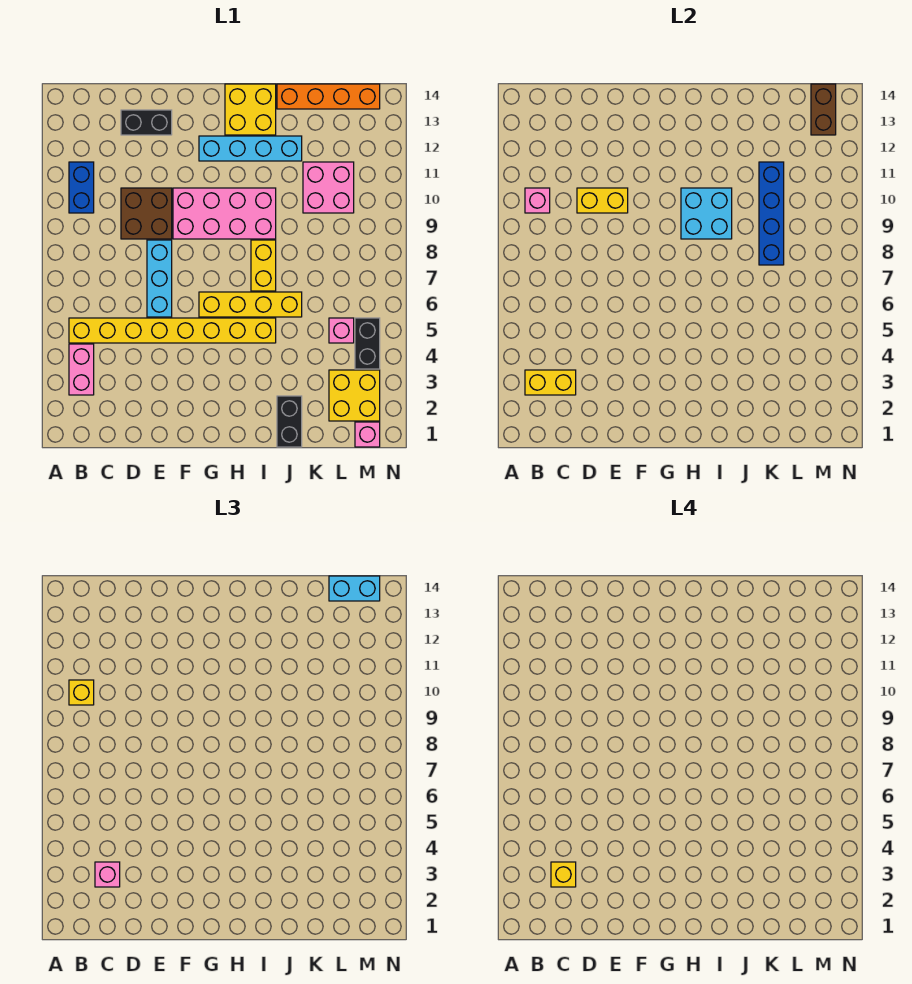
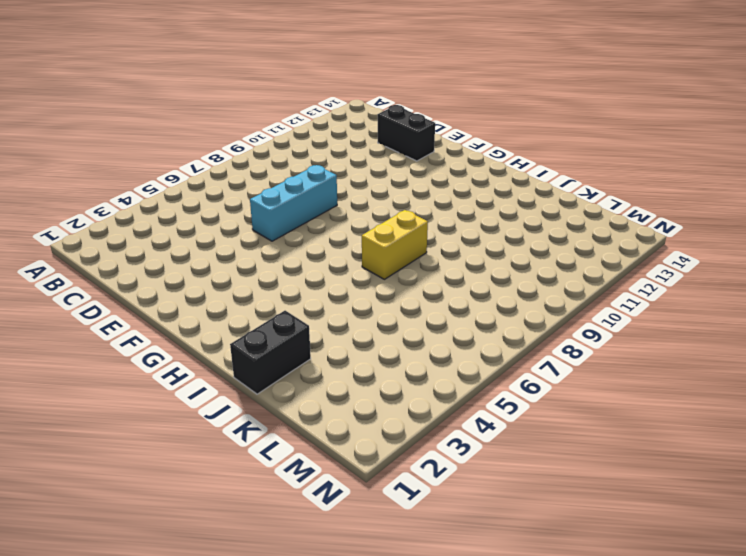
none -> pink 1x2 brick [69,344,94,395]
none -> yellow 1x8 brick [69,318,276,343]
none -> blue 1x2 brick [69,162,94,213]

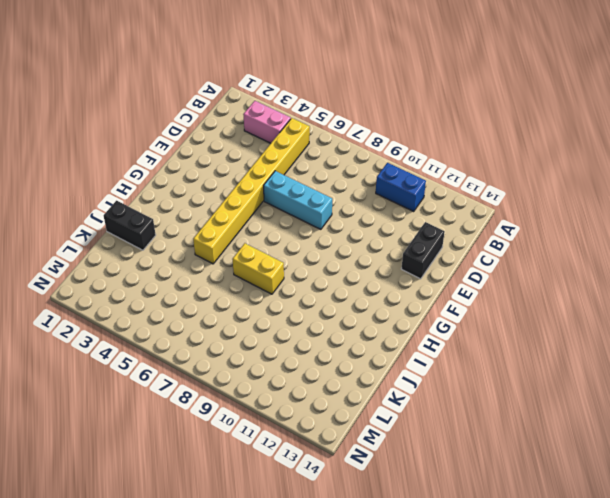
none -> brown 2x2 brick [121,188,172,239]
none -> pink 2x4 brick [173,188,276,239]
none -> yellow 1x4 brick [199,292,302,317]

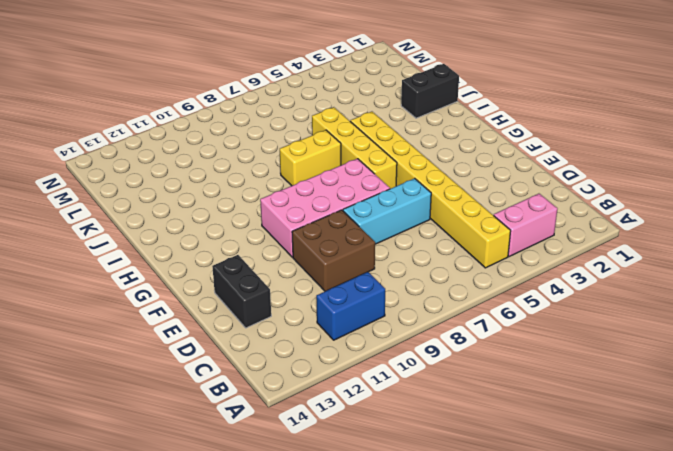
pink 2x4 brick [260,159,390,257] -> pink 2x4 brick turned to [173,188,276,239]
none -> cyan 1x4 brick [199,136,302,161]
none -> yellow 2x2 brick [225,84,276,135]
none -> orange 1x4 brick [277,84,380,109]

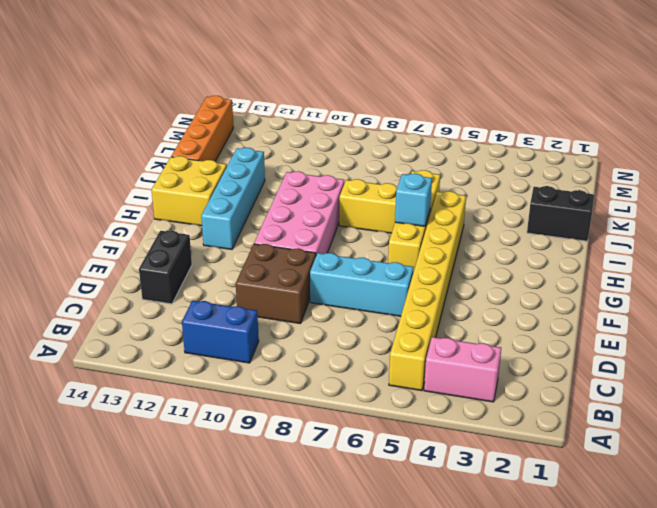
cyan 1x1 brick [395,173,432,226] -> none
none -> pink 2x2 brick [303,162,354,213]
none -> yellow 2x2 brick [329,370,380,421]
none -> pink 1x1 brick [329,318,354,343]

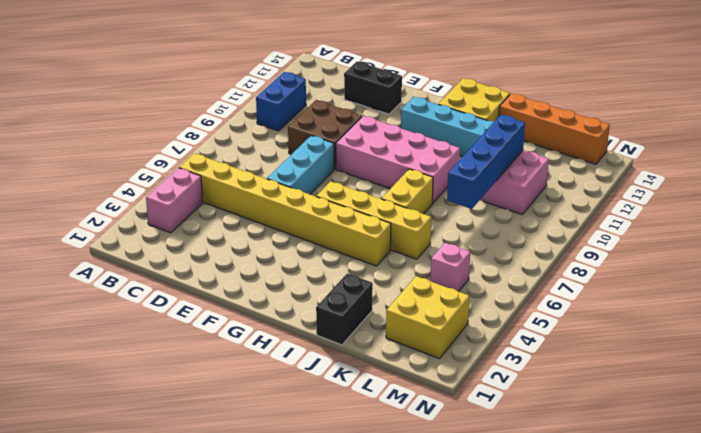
none -> pink 1x1 brick [355,422,380,447]
none -> black 1x2 brick [355,318,380,369]
none -> yellow 1x2 brick [525,370,576,395]

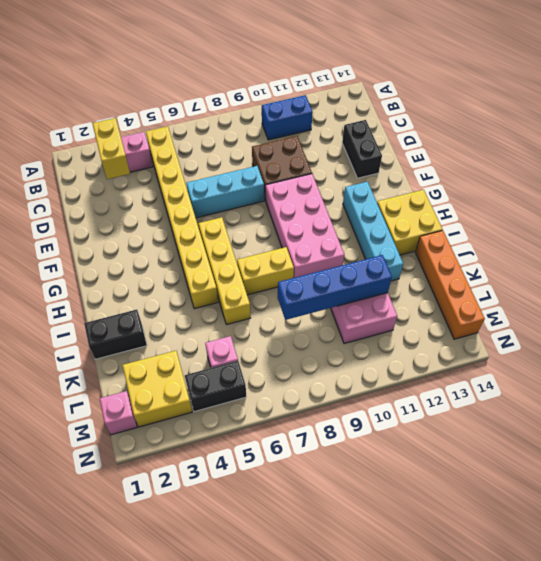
none -> pink 1x1 brick [525,188,550,213]
none -> yellow 1x2 brick [577,188,628,213]
none -> cyan 2x2 brick [681,188,732,239]

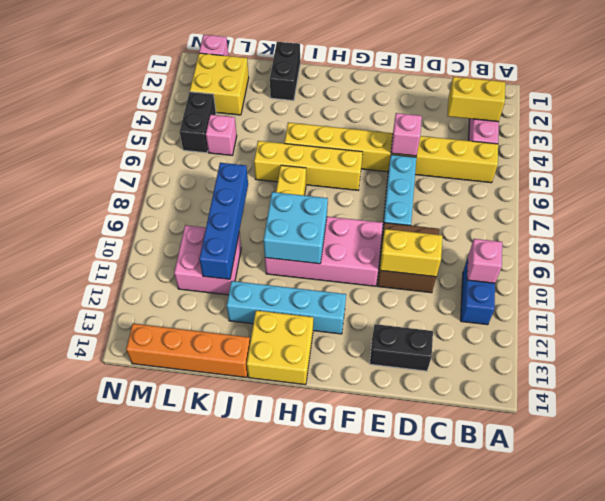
pink 1x1 brick [391,113,422,156] -> pink 1x1 brick moved to [95,862,120,887]
none -> brown 1x2 brick [811,84,836,135]
none -> yellow 1x1 brick [69,680,94,705]
none -> cyan 1x2 brick [329,576,380,601]

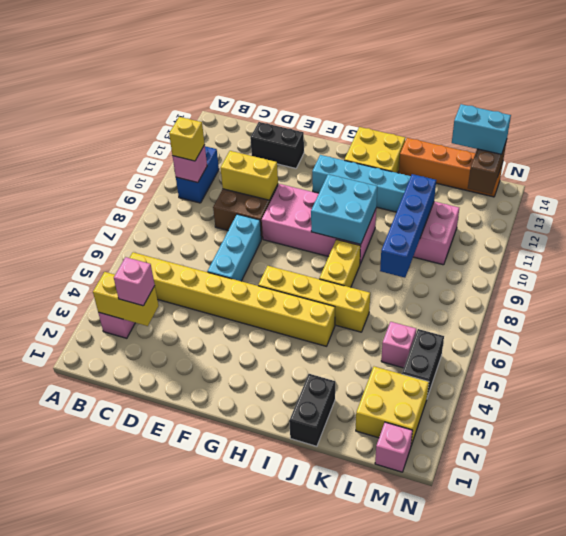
none -> yellow 1x1 brick [551,862,576,887]

